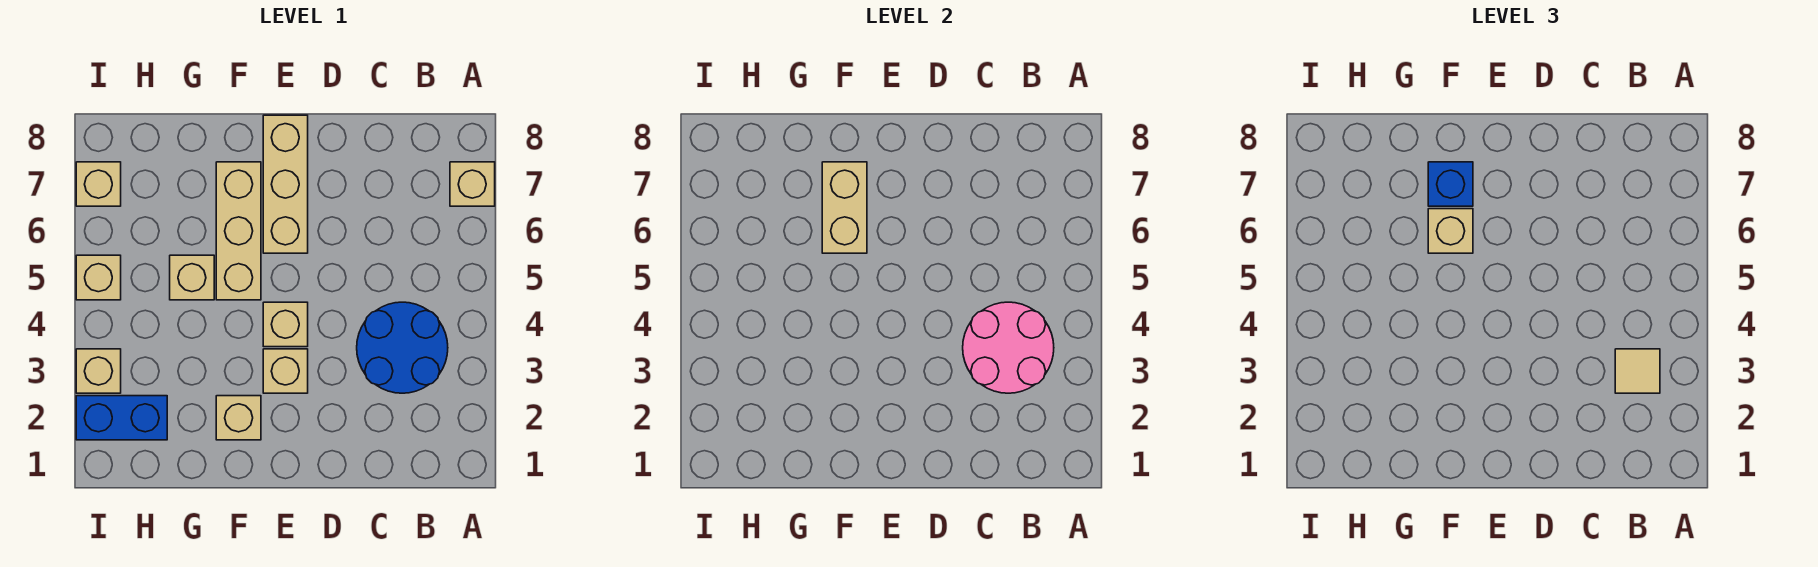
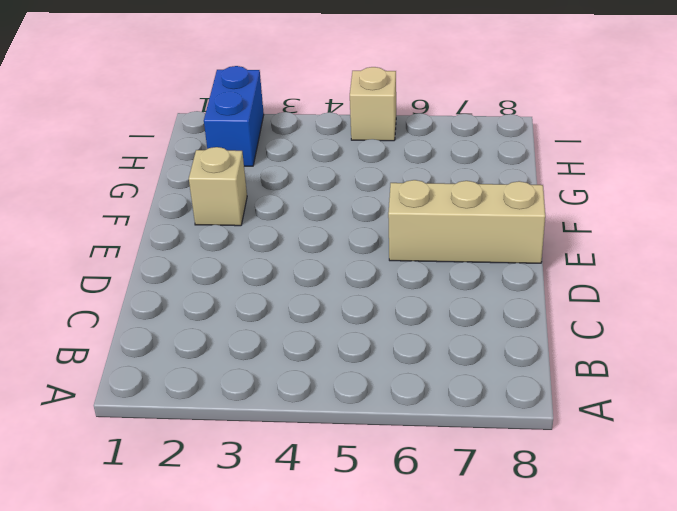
none -> tan 1x1 brick [450,162,495,206]
none -> blue 2x2 round brick [357,302,448,393]
none -> tan 1x1 brick [263,349,308,393]

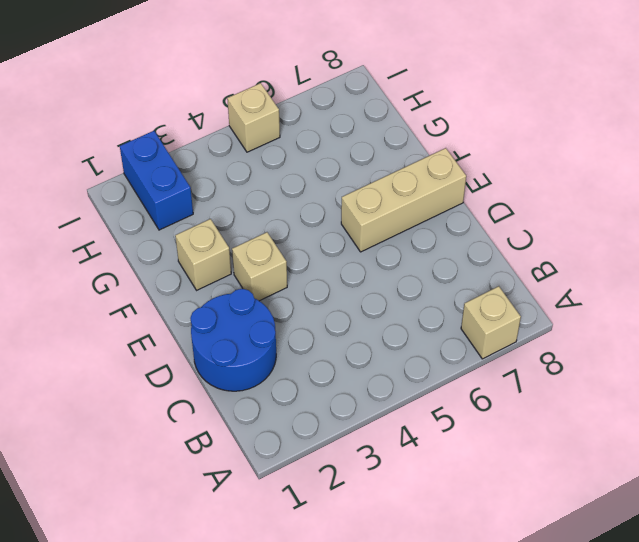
blue 2x2 round brick [190,289,276,391] -> blue 2x2 round brick moved to [357,302,448,393]
none -> tan 1x1 brick [263,302,308,347]
none -> tan 1x3 brick [216,162,261,300]
none -> tan 1x1 brick [170,255,214,300]

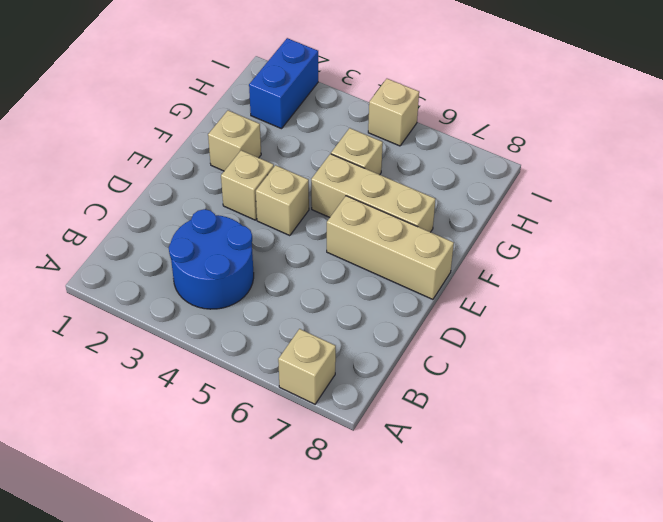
none -> tan 1x1 brick [76,349,121,393]
none -> tan 1x1 brick [76,162,121,206]
none -> pink 2x2 round brick [963,302,1054,393]

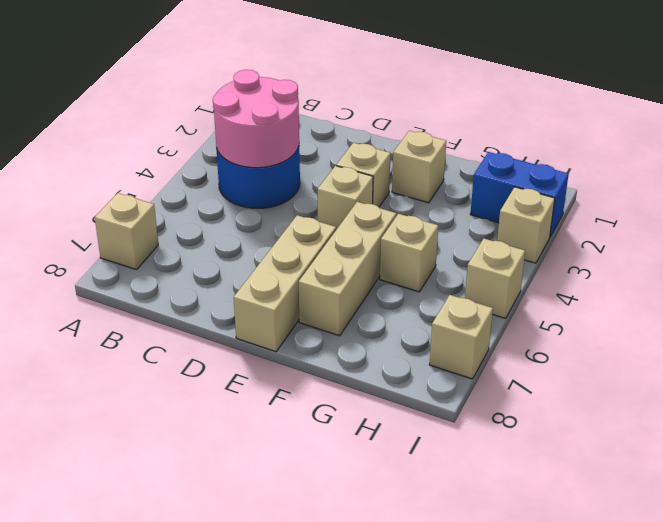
none -> tan 1x2 brick [822,162,867,253]
none -> tan 1x1 tile [1615,349,1660,393]
none -> tan 1x1 brick [1428,209,1473,253]

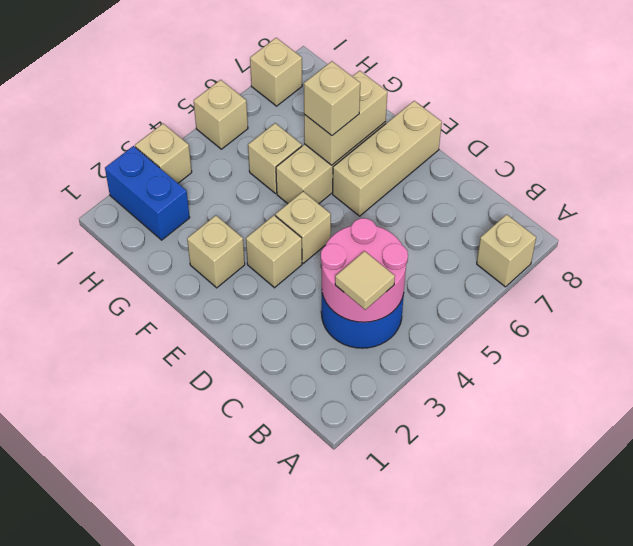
none -> blue 1x1 brick [1428,162,1473,206]

